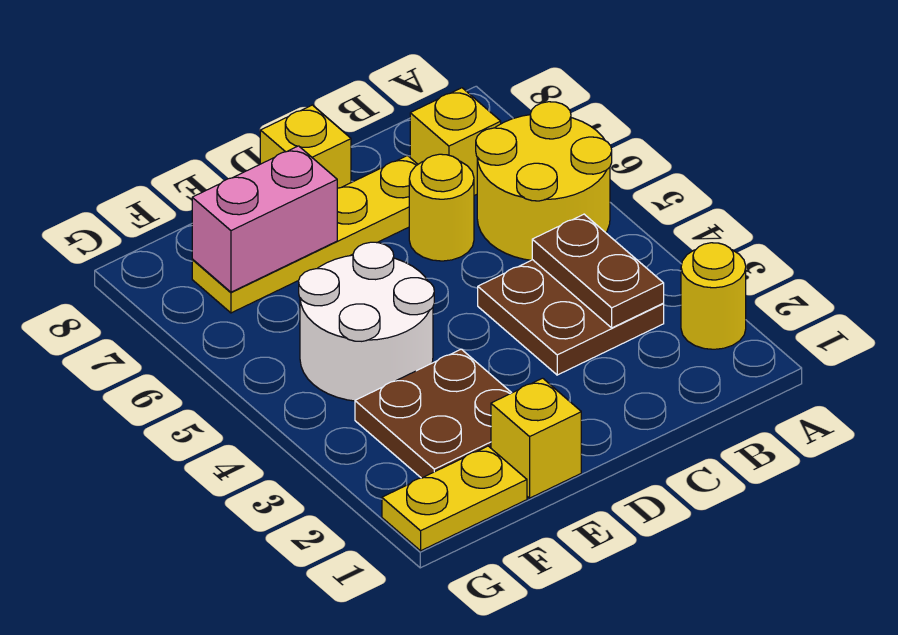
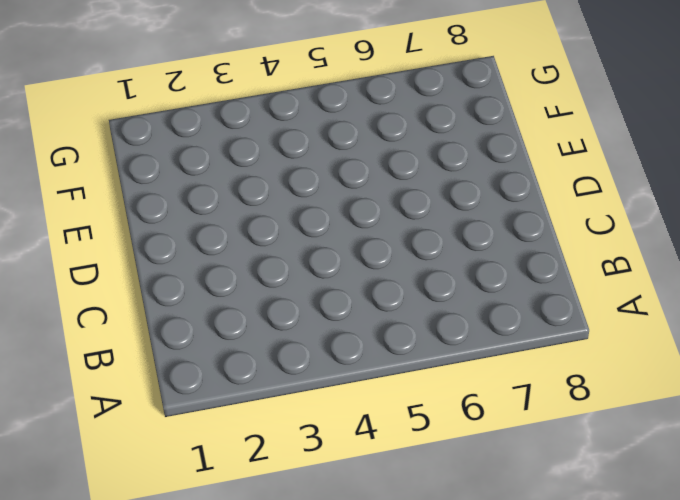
none -> yellow 1x1 round brick [681,243,746,349]
none -> yellow 2x2 round brick [476,102,612,260]
none -> brown 2x2 plate [478,260,664,375]

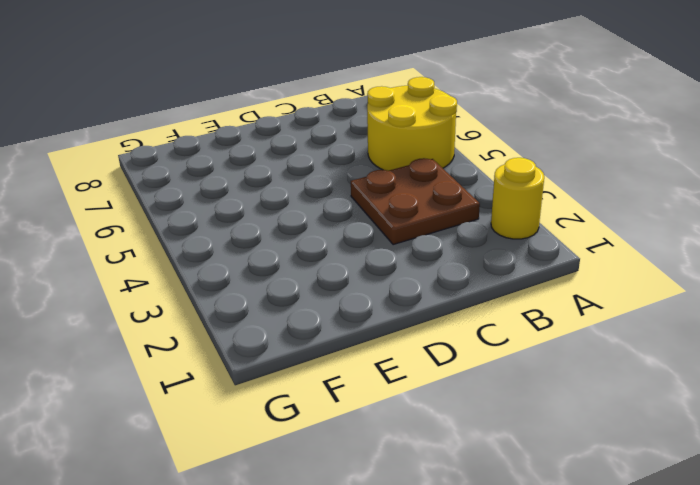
none -> yellow 1x1 brick [410,88,501,196]
none -> yellow 1x1 round brick [409,154,474,261]
none -> yellow 1x4 plate [192,155,418,313]

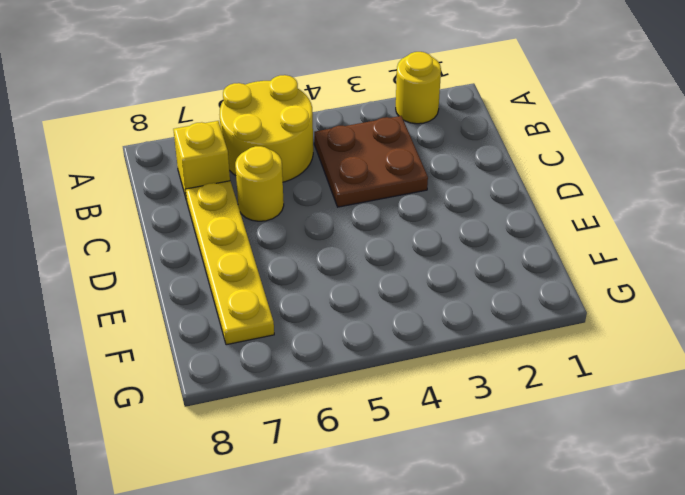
none -> yellow 1x1 brick [260,105,351,188]
none -> yellow 1x1 brick [491,378,581,498]
none -> brown 2x2 plate [355,349,511,478]

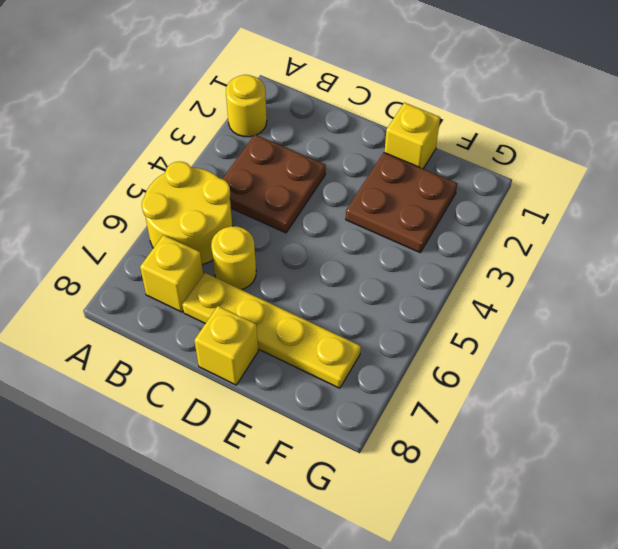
none -> white 2x2 round brick [299,242,434,401]
none -> yellow 1x2 plate [382,446,527,551]
none -> brown 1x2 plate [532,214,664,328]

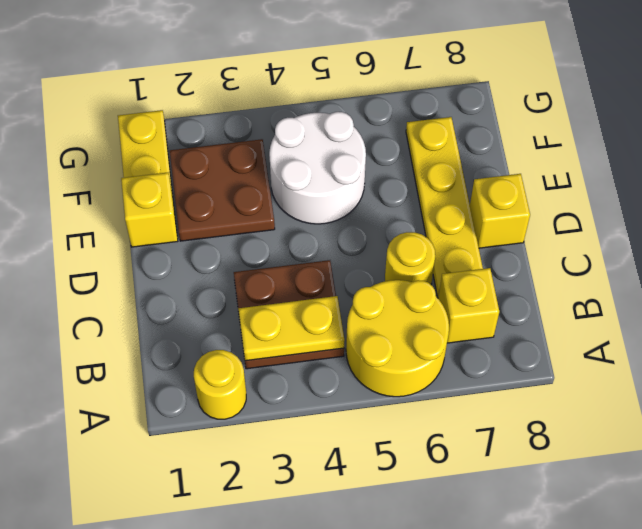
yellow 1x2 plate [238,296,345,361] -> brown 1x2 plate [532,214,664,328]
none -> pink 1x2 brick [192,146,337,292]

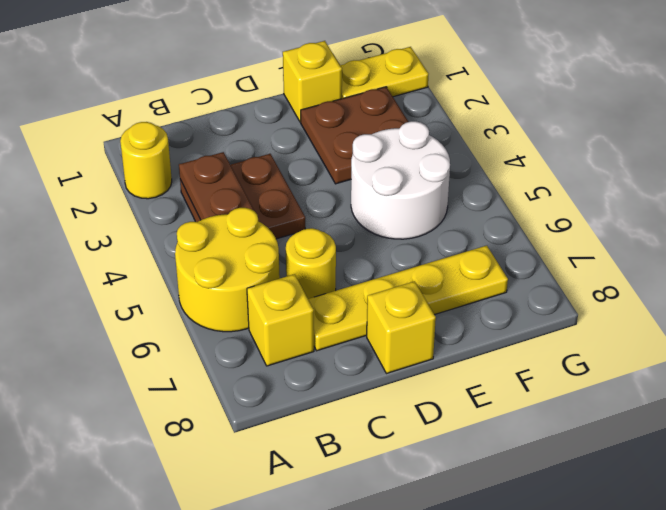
none -> pink 1x2 brick [192,146,337,292]

